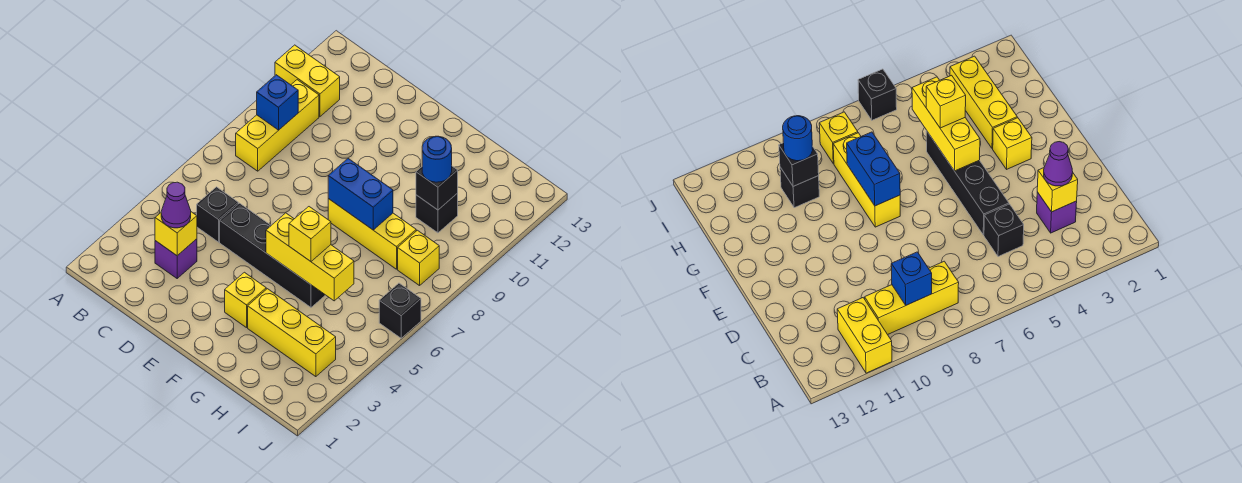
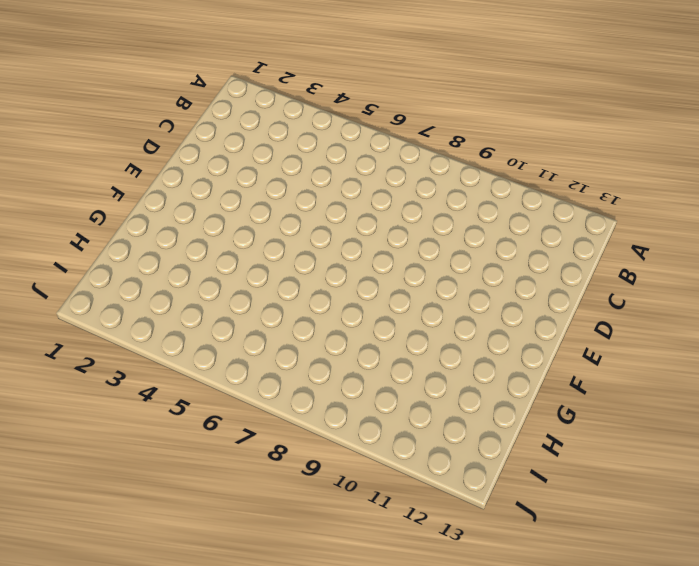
none -> yellow 1x2 brick [275,45,340,116]
none -> yellow 1x3 brick [236,80,319,171]
none -> purple 1x1 brick [155,239,197,278]

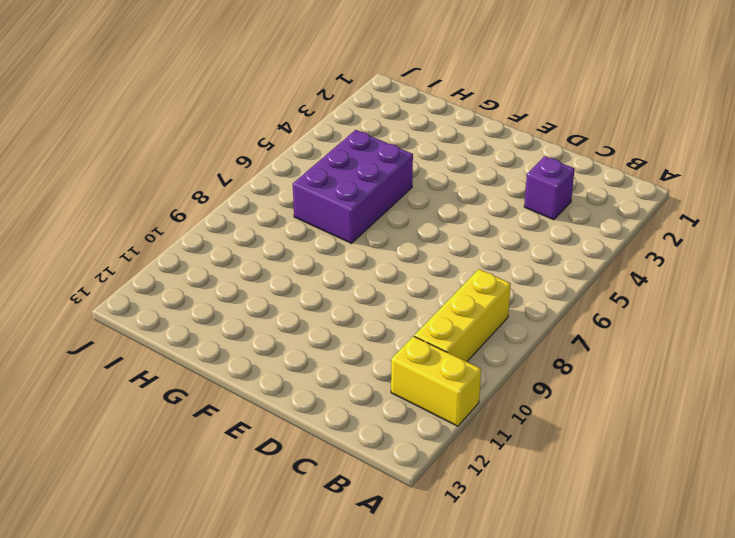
purple 2x3 brick [293,130,413,243] -> black 1x4 brick [220,203,325,307]
none -> black 1x1 brick [197,187,238,242]
none -> yellow 1x1 brick [225,272,266,328]
none -> yellow 1x3 brick [328,199,416,269]

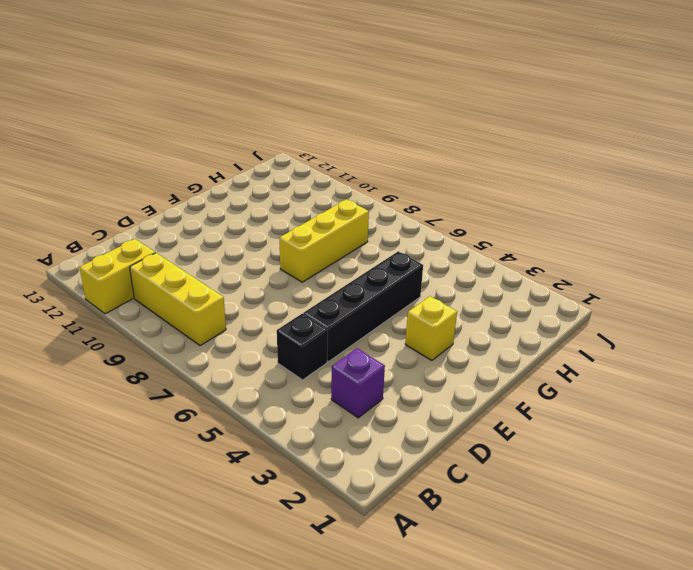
none -> yellow 1x3 brick [248,289,336,377]
none -> black 1x1 brick [416,193,458,233]
none -> yellow 1x1 brick [398,230,439,286]

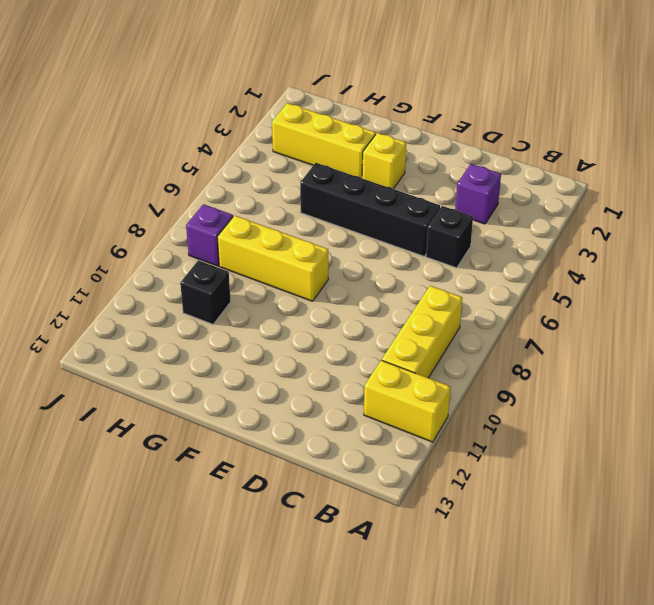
purple 1x1 brick [186,204,233,266] -> yellow 1x1 brick [398,230,439,286]
none -> black 1x1 brick [379,283,421,338]
none -> blue 1x1 brick [257,75,298,130]
none -> yellow 1x1 brick [155,212,197,256]

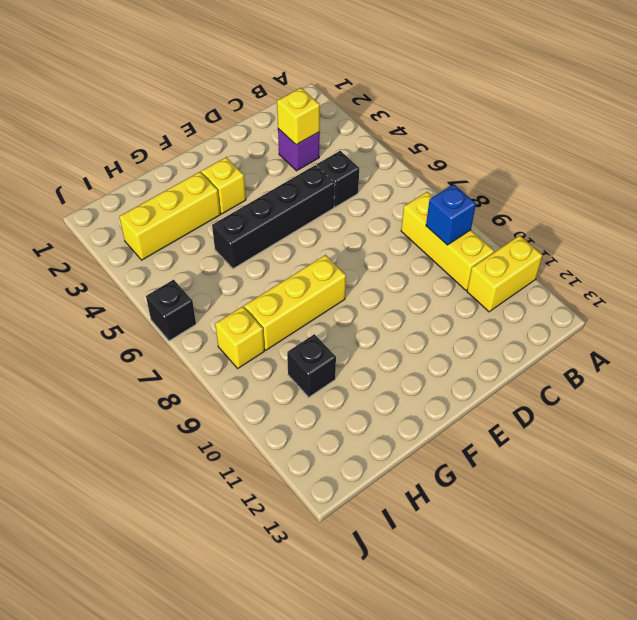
none -> yellow 1x3 brick [266,213,354,301]
none -> blue 1x2 brick [328,159,393,230]
none -> black 1x1 brick [416,166,458,210]

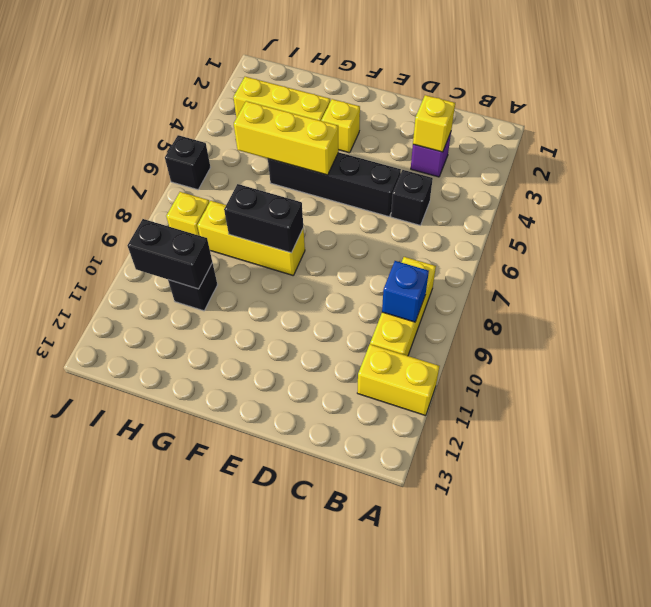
black 1x2 brick [224,184,303,253] -> blue 1x2 brick [328,159,393,230]
black 1x2 brick [127,219,212,289] -> black 1x1 brick [416,166,458,210]
none -> purple 1x1 cone [161,182,191,228]
none -> yellow 1x1 brick [289,207,331,261]
none -> blue 1x1 round brick [422,136,452,182]

